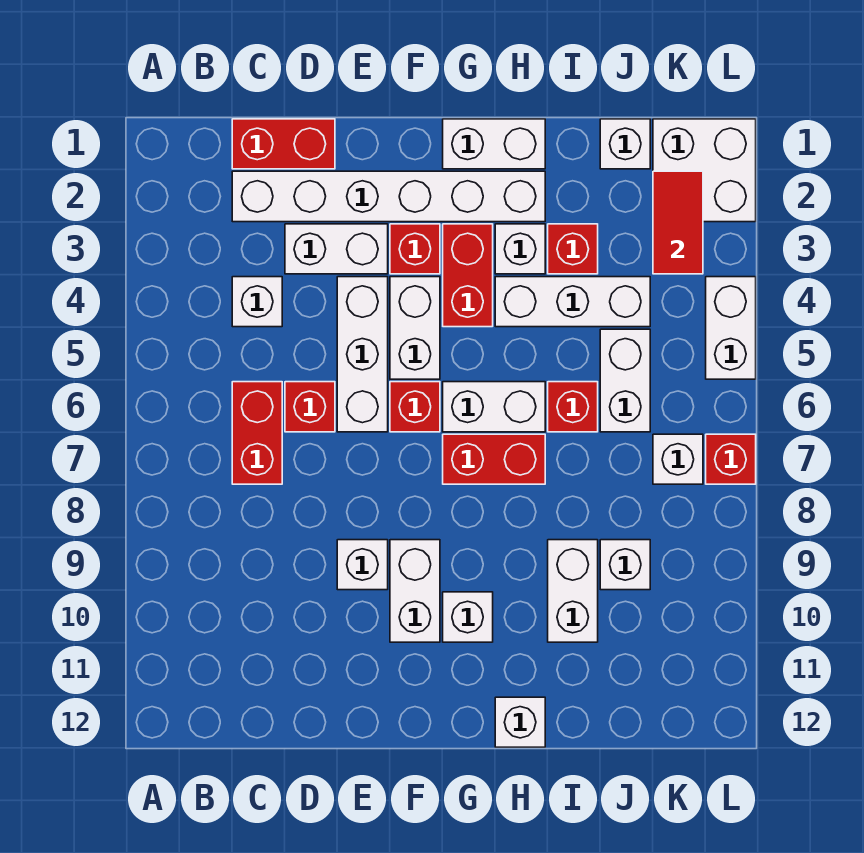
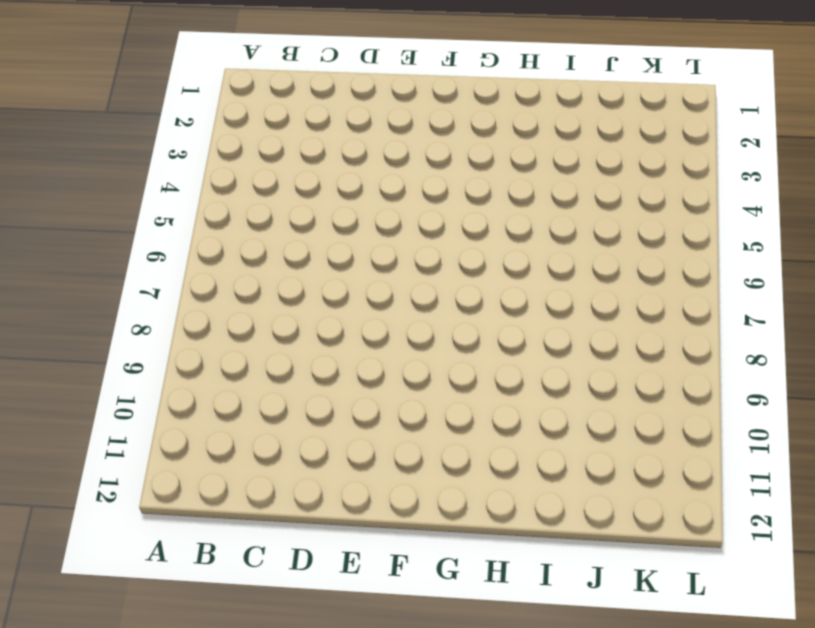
none -> red 1x2 brick [232,119,335,169]
none -> white 1x6 brick [232,171,545,222]
none -> white 1x1 brick [232,277,282,327]
none -> red 1x2 brick [232,382,282,484]

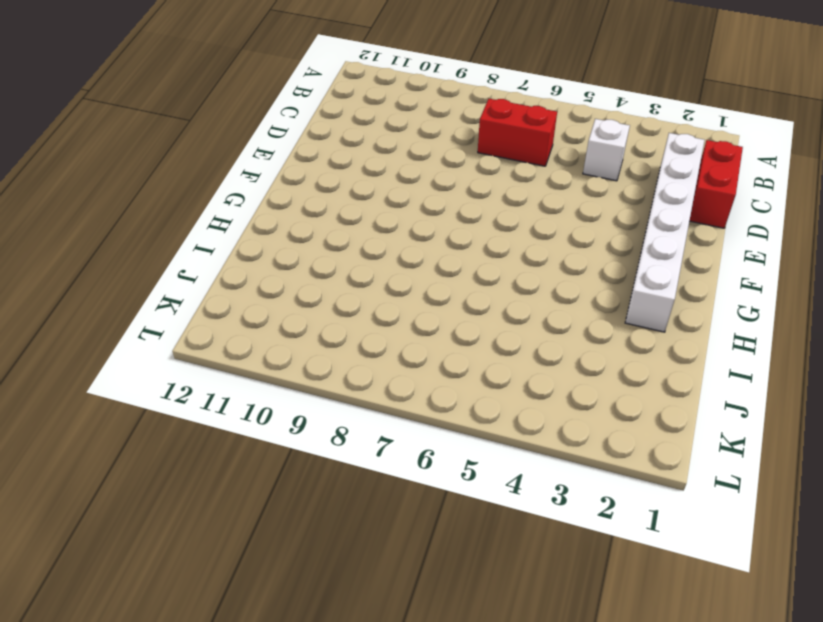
none -> white 1x2 brick [285,224,388,274]
none -> red 1x1 brick [285,382,335,432]
none -> white 1x3 brick [337,277,388,432]
none -> white 1x1 brick [337,540,388,590]

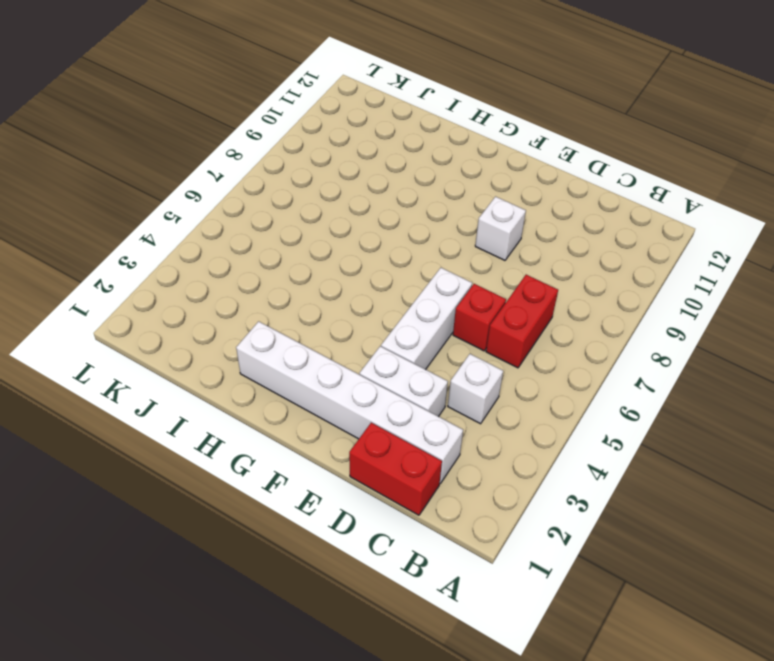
none -> red 1x1 brick [390,224,440,274]
none -> white 1x2 brick [390,277,440,379]
none -> red 1x1 brick [390,382,440,432]
none -> white 1x2 brick [390,540,440,642]

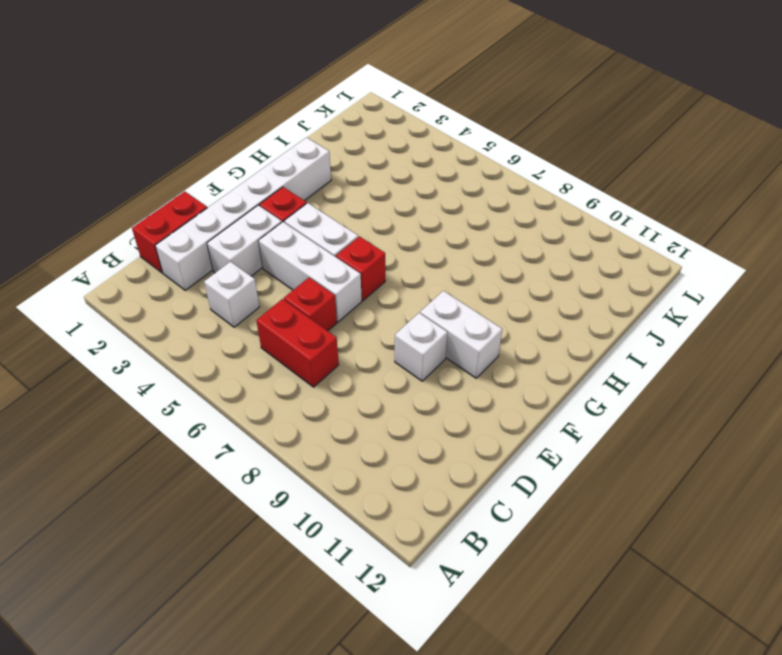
none -> white 1x2 brick [443,119,545,169]
none -> red 1x2 brick [443,224,493,327]
none -> white 1x2 brick [443,382,545,432]
none -> red 1x2 brick [443,434,545,484]

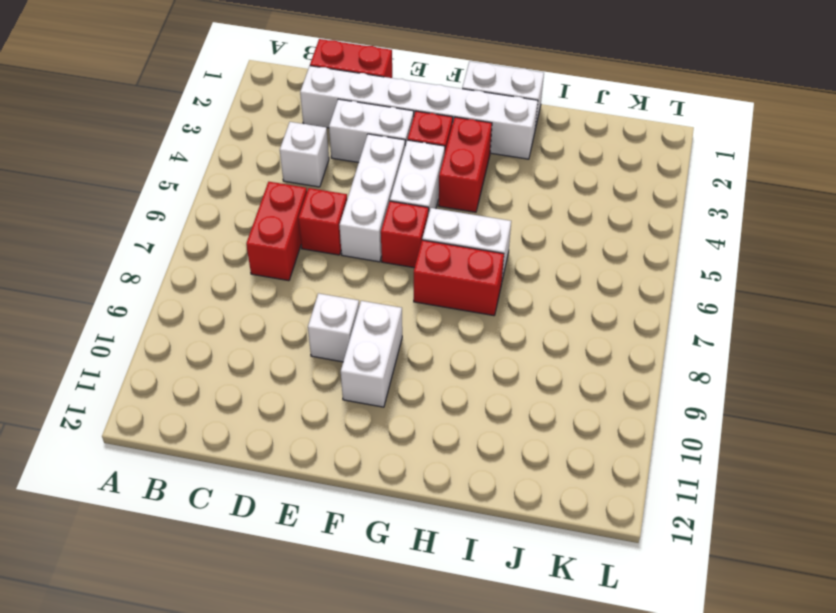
none -> white 1x1 brick [443,592,493,642]
none -> white 1x1 brick [495,224,545,274]
none -> white 1x3 brick [495,277,650,327]
none -> white 1x1 brick [495,697,545,747]

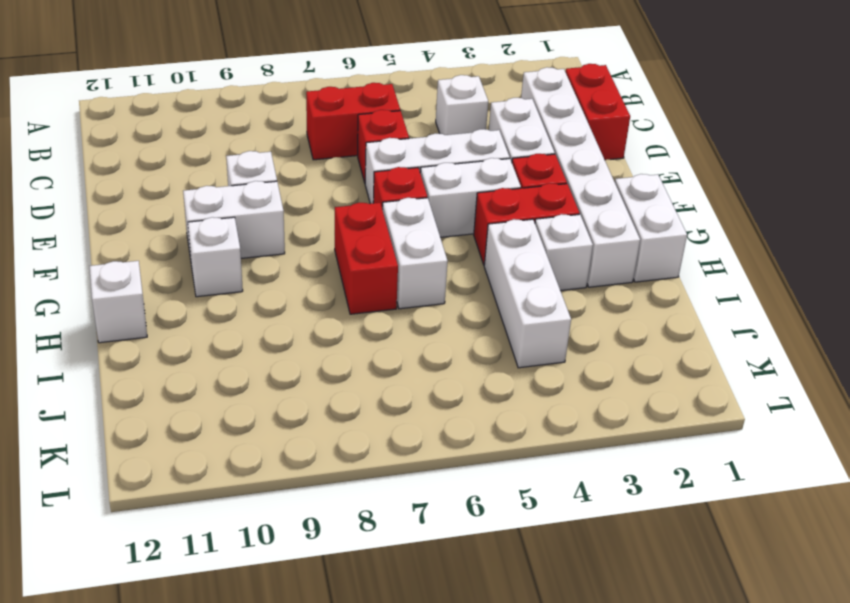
none -> red 1x1 brick [548,224,598,274]
none -> red 1x1 brick [548,382,598,432]
none -> white 1x2 brick [548,540,598,642]
none -> white 1x1 brick [600,119,650,169]

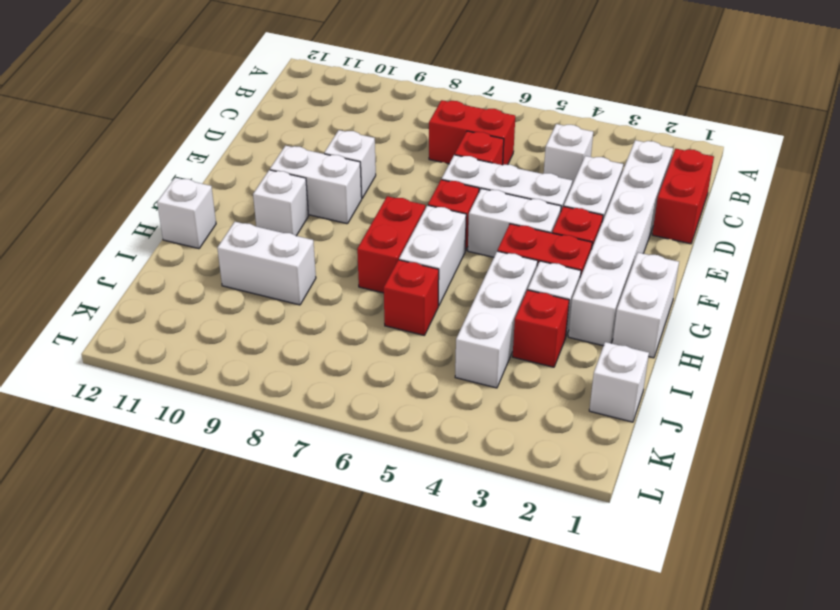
none -> white 1x2 brick [600,329,650,432]
none -> white 1x1 brick [600,540,650,590]
none -> white 2x2 brick [653,119,756,222]
none -> white 1x1 brick [653,434,703,484]

